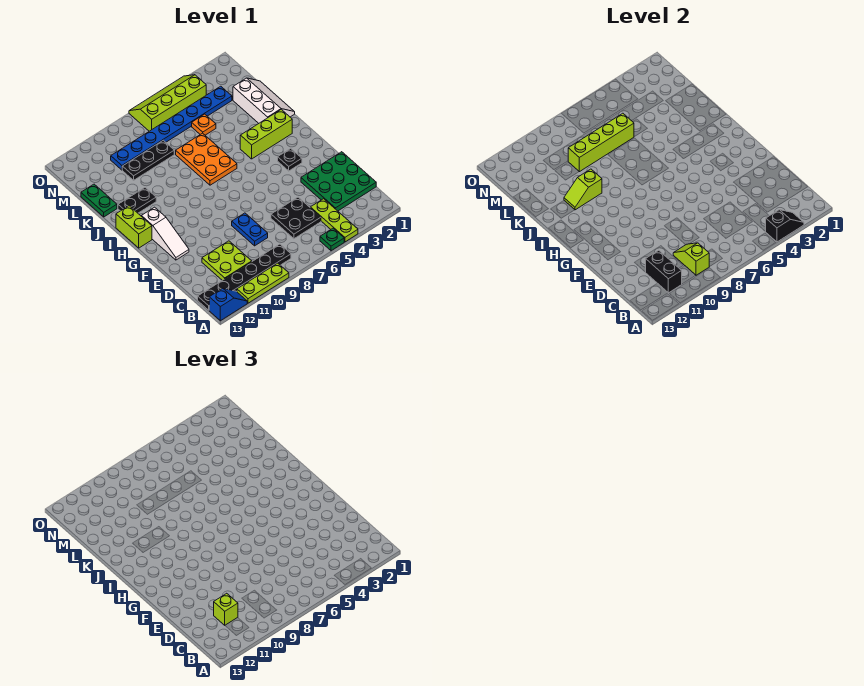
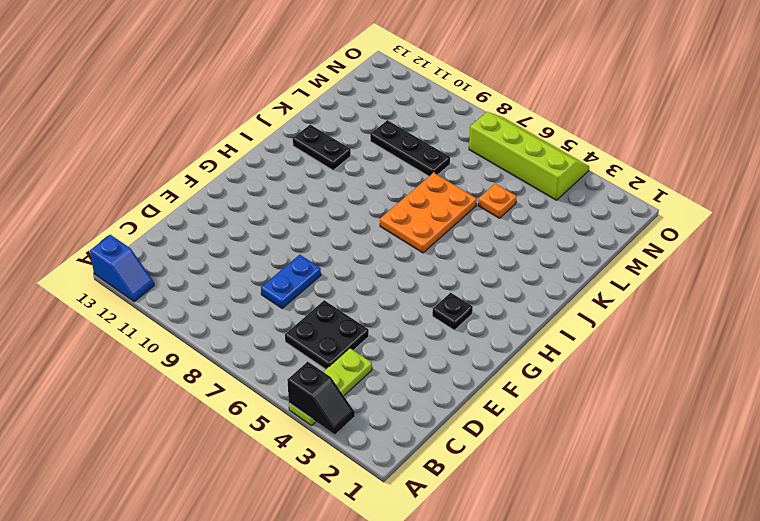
none -> green 1x1 plate [320,228,344,251]
none -> lime 1x3 plate [237,263,289,303]
none -> black 1x6 plate [198,244,291,310]

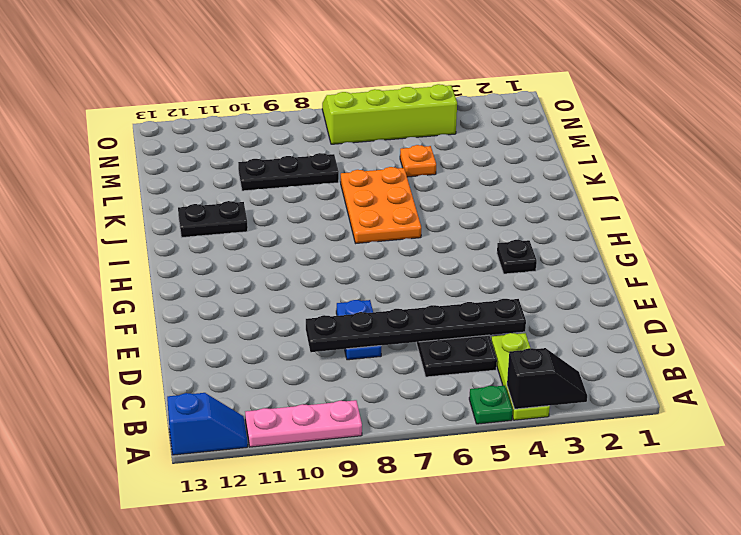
pink 1x3 plate [245,400,362,447] -> lime 1x3 plate [237,263,289,303]
black 1x6 plate [306,299,526,352] -> black 1x6 plate moved to [198,244,291,310]
none -> green 3x3 plate [301,152,376,211]
none -> lime 2x2 plate [202,241,252,280]
none -> white 1x3 slope [141,207,189,260]

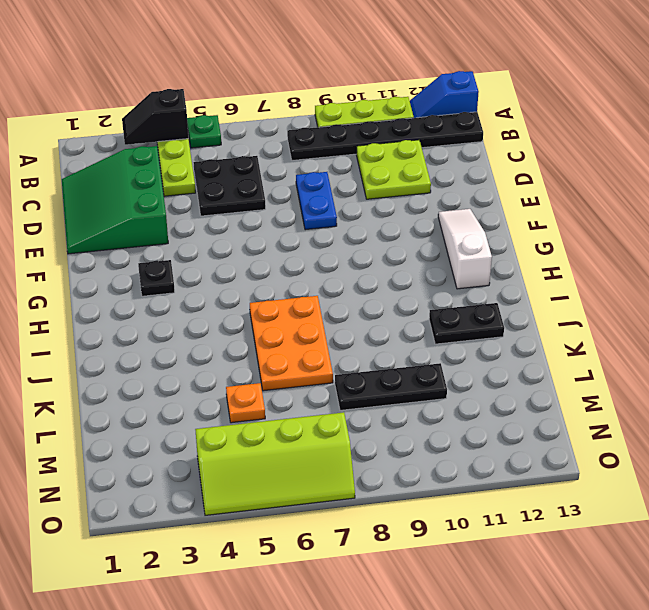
green 3x3 slope [62,146,168,254] -> green 3x3 plate [301,152,376,211]
none -> lime 1x2 brick [116,206,152,248]
none -> lime 1x3 brick [240,109,292,159]
none -> white 2x3 slope [233,78,295,123]

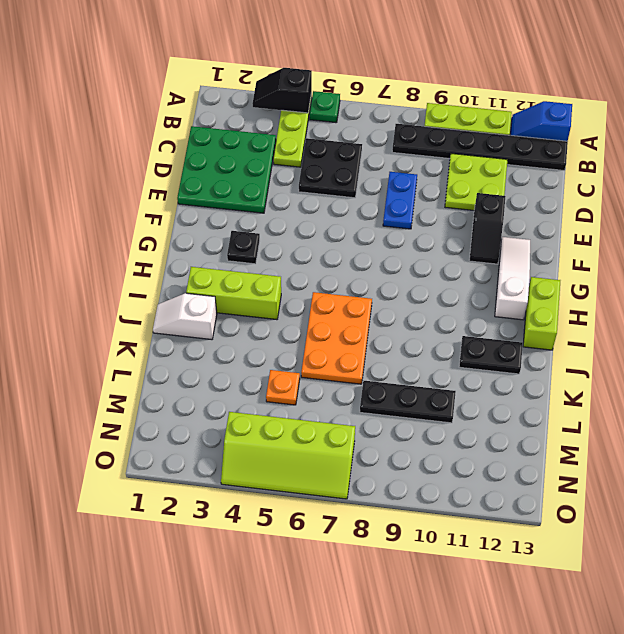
black 1x2 slope [469,193,506,264] -> none
white 1x2 slope [153,293,217,340] -> white 2x3 slope [233,78,295,123]
none -> green 1x2 plate [81,184,117,217]
none -> blue 1x8 plate [111,86,232,170]
none -> lime 1x2 slope [673,243,709,275]

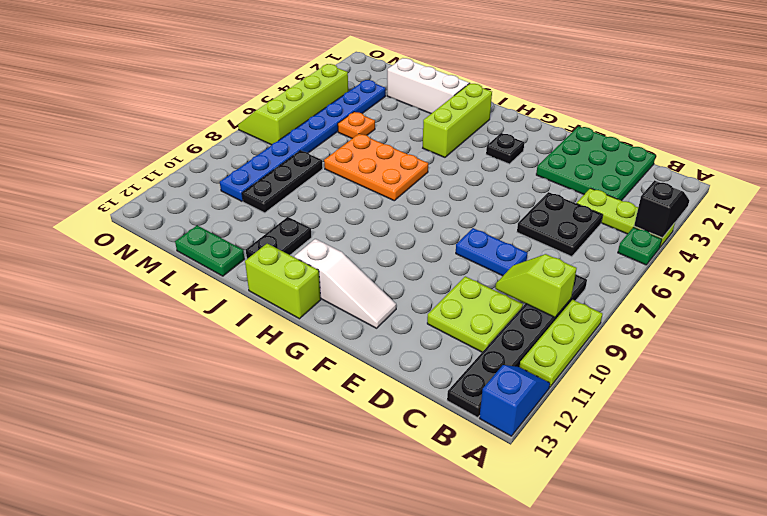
none -> black 1x2 brick [646,250,682,293]
none -> lime 1x2 slope [564,169,602,210]
none -> lime 1x4 brick [568,113,634,172]

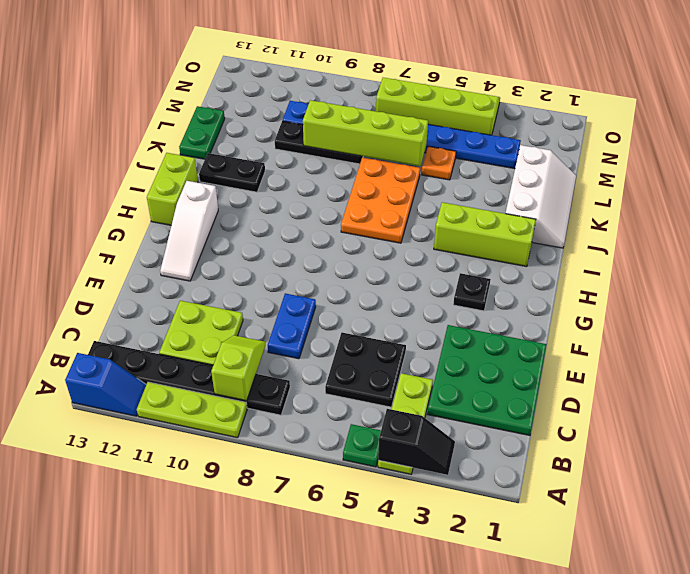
none -> black 1x2 brick [646,250,682,293]
none -> lime 1x2 slope [564,169,602,210]
none -> lime 1x1 brick [214,593,238,625]

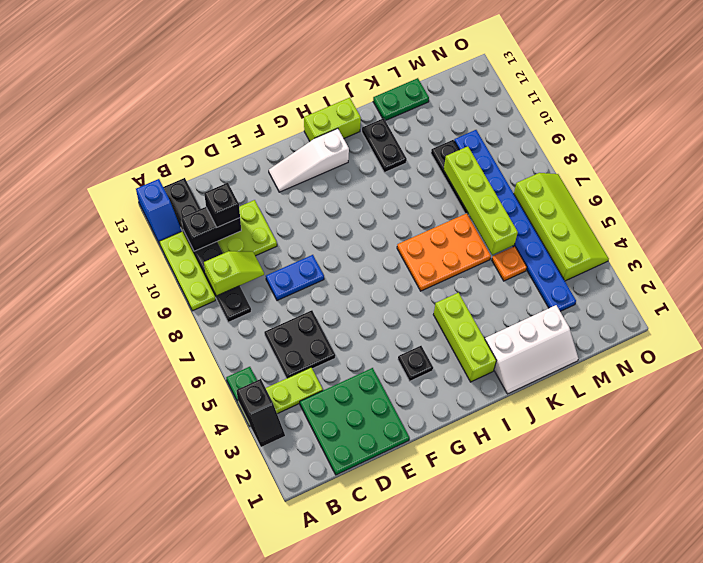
black 1x1 brick [204,183,240,227] -> lime 1x1 brick [214,593,238,625]
none -> lime 1x2 slope [564,169,602,210]

